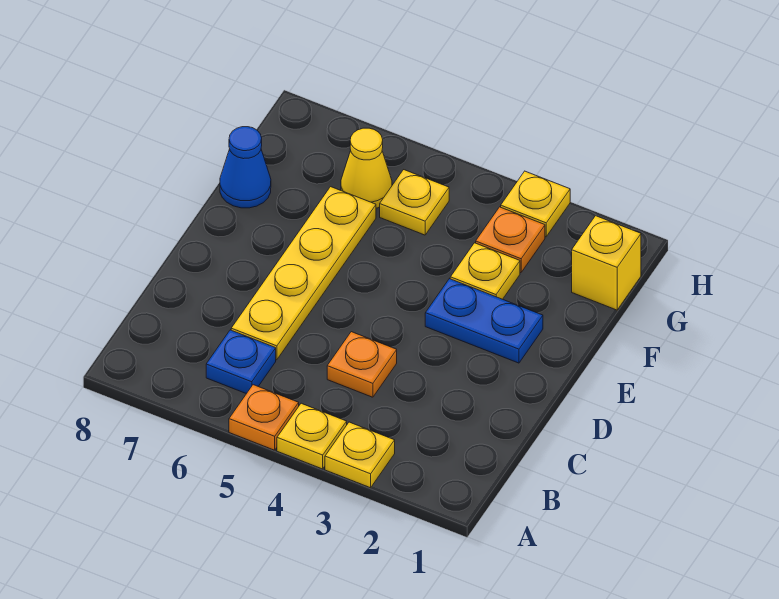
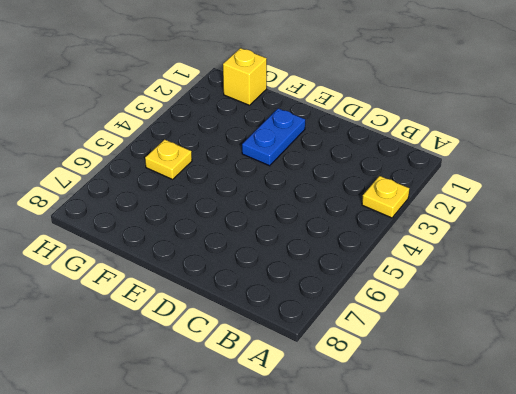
none -> yellow 1x1 plate [277,403,347,469]
none -> orange 1x1 plate [229,385,299,450]
none -> blue 1x1 plate [206,330,276,394]

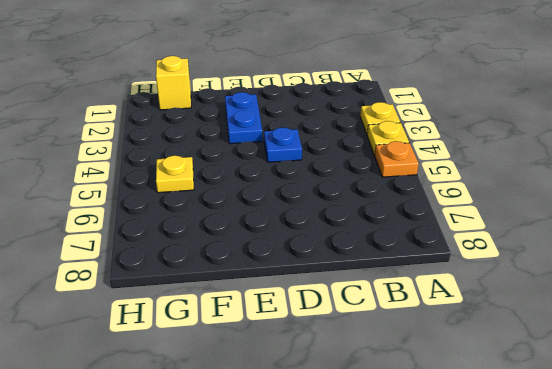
blue 1x1 plate [264,128,302,162] -> blue 1x1 plate moved to [206,330,276,394]
none -> orange 1x1 plate [327,332,397,397]
none -> yellow 1x4 plate [231,187,376,360]
none -> yellow 1x1 plate [450,243,520,299]

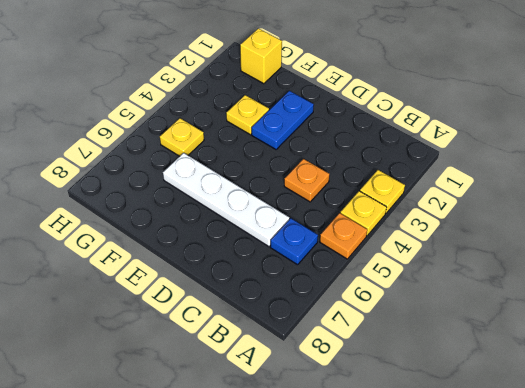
white 1x4 plate [163,153,289,247] -> yellow 1x4 plate [231,187,376,360]
none -> blue 1x1 cone [220,127,271,208]
none -> orange 1x1 plate [476,207,545,273]
none -> yellow 1x1 cone [341,128,392,208]

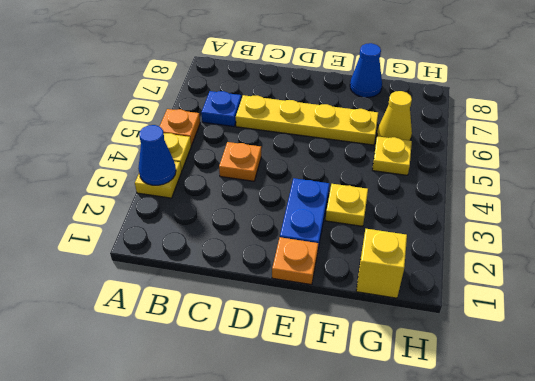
blue 1x1 cone [138,125,176,185] -> none
orange 1x1 plate [272,237,318,285] -> orange 1x1 plate moved to [476,207,545,273]
none -> yellow 1x1 plate [501,171,570,237]

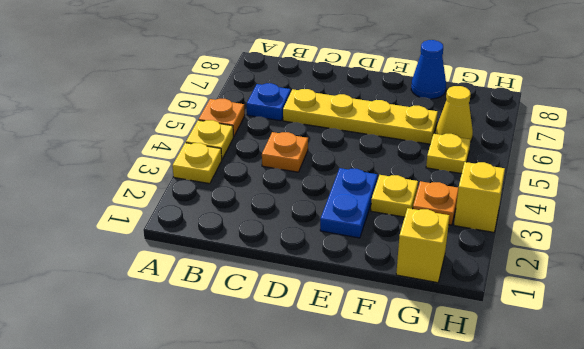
yellow 1x1 brick [454,162,505,232] -> yellow 1x1 plate [501,171,570,237]

